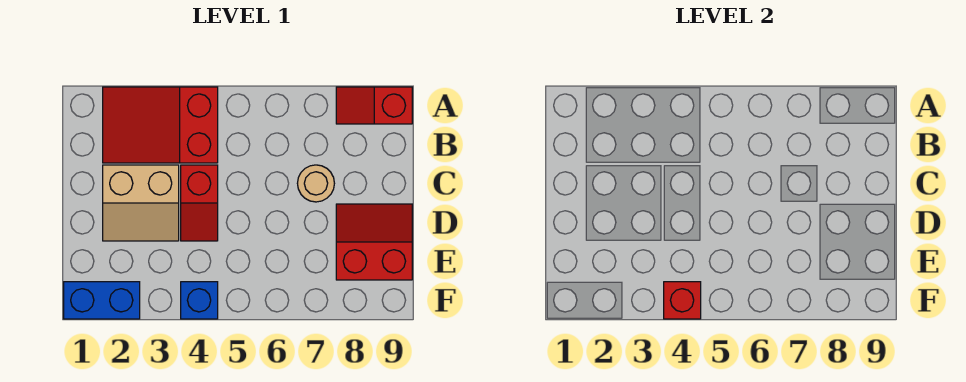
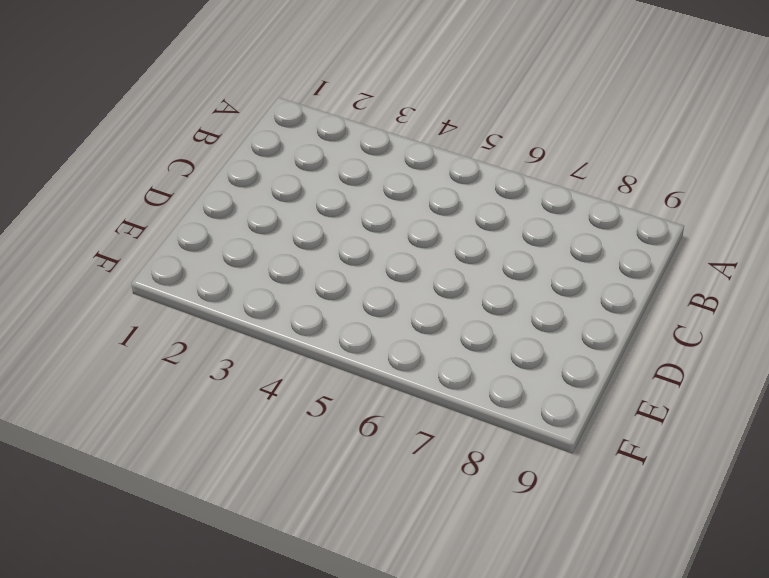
none -> red 2x3 slope [103,87,218,163]
none -> red 1x2 slope [336,87,412,124]

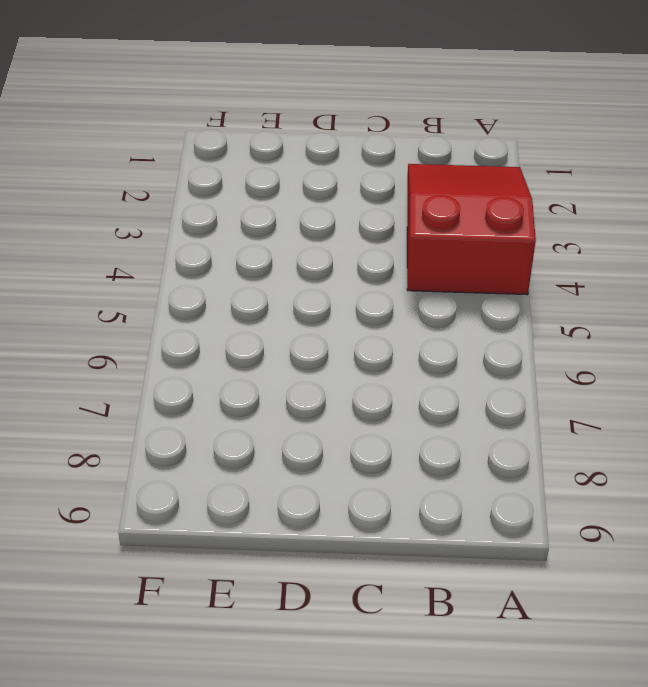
none -> red 1x2 slope [336,87,412,124]
none -> tan 2x2 slope [103,165,179,241]

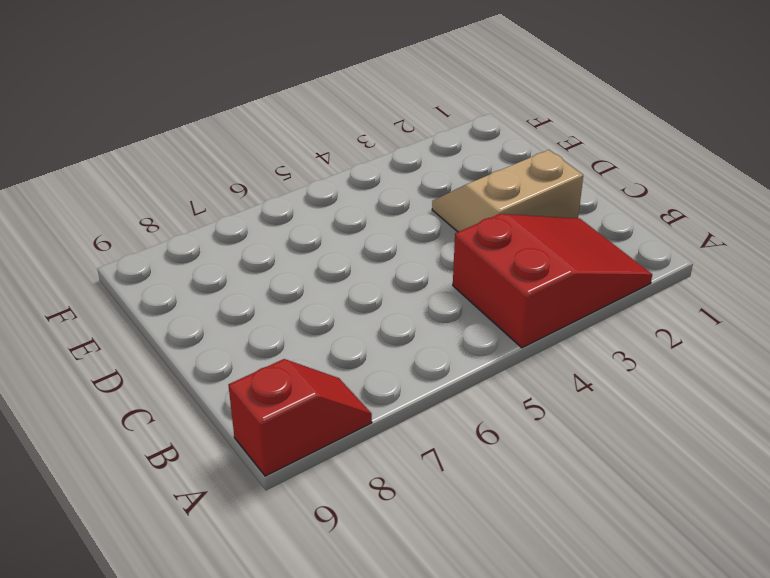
none -> red 1x2 slope [181,165,218,241]
none -> tan 1x1 round brick [297,165,334,202]

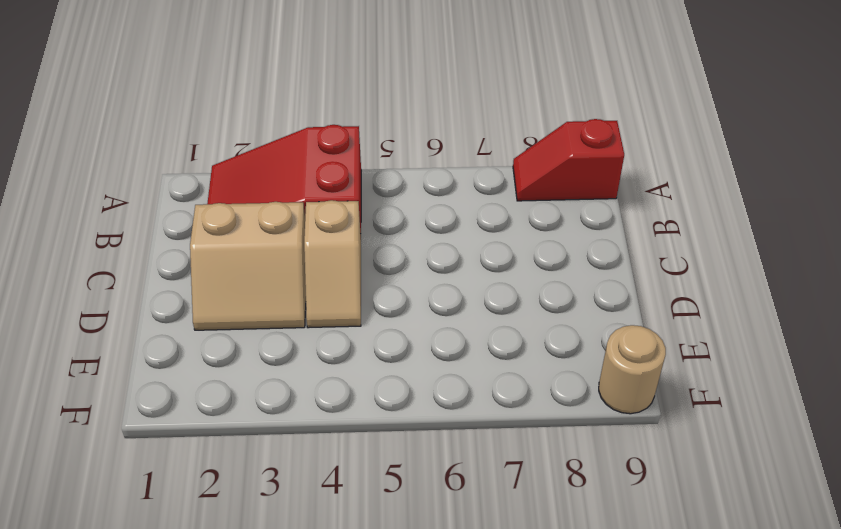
tan 1x2 slope [304,200,361,328] -> red 1x2 slope [181,165,218,241]
tan 1x1 round brick [599,325,666,414] -> tan 1x1 round brick moved to [297,165,334,202]
none -> red 2x2 slope [336,204,412,280]
none -> blue 1x2 brick [64,282,140,319]

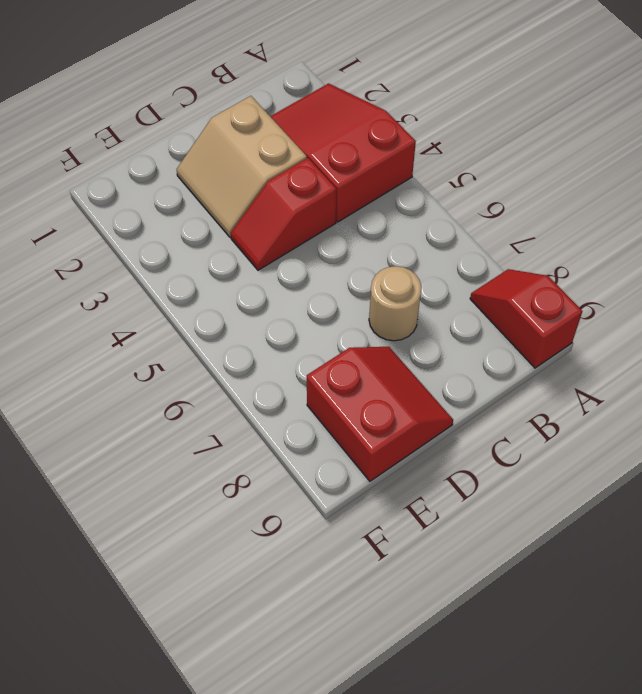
none -> blue 1x2 brick [64,282,140,319]
none -> blue 1x1 brick [181,282,218,319]

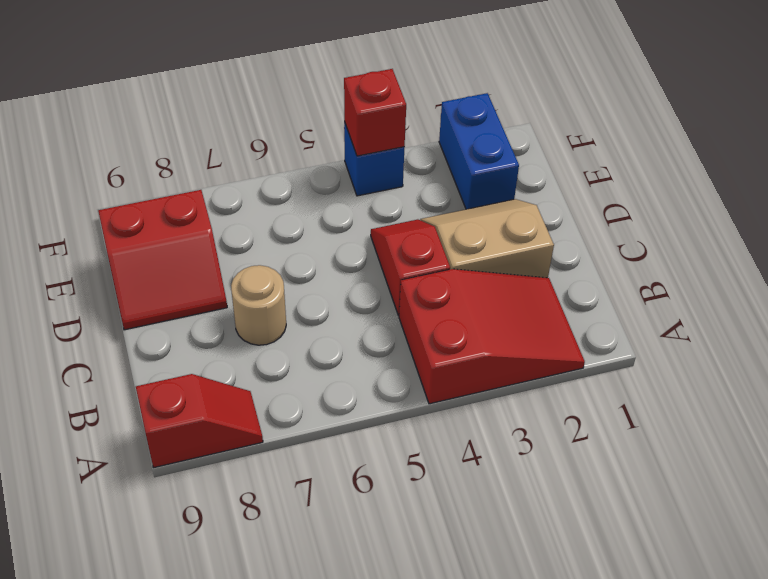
blue 1x2 brick [439,93,519,209] -> blue 1x2 brick turned to [64,282,140,319]

